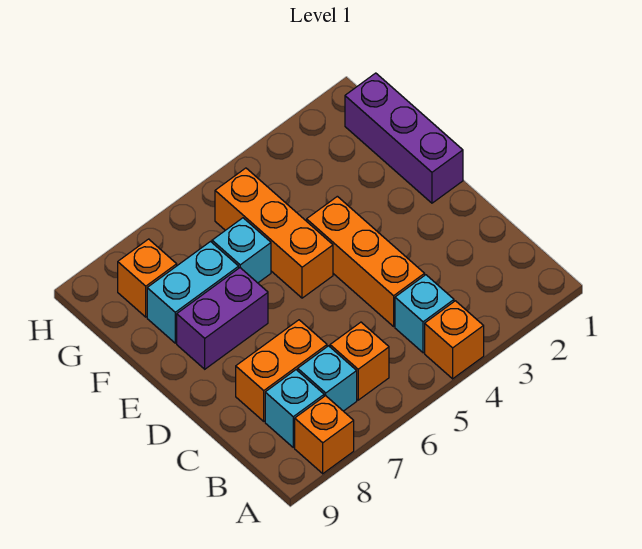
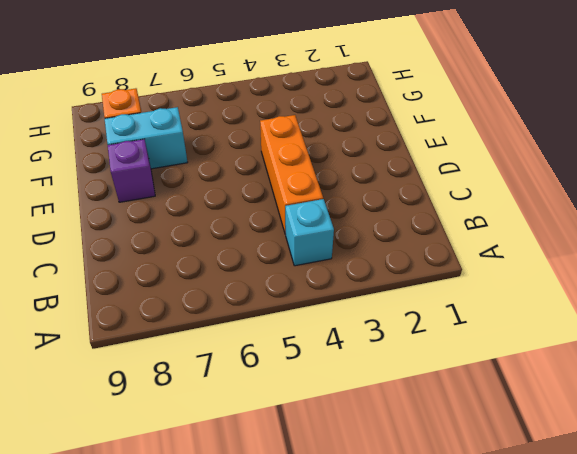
purple 1x1 brick [108,139,155,202] -> purple 1x2 brick [177,268,268,369]
none -> orange 1x1 brick [425,301,484,379]
none -> orange 1x1 brick [295,396,354,474]
none -> orange 1x1 brick [330,322,389,400]

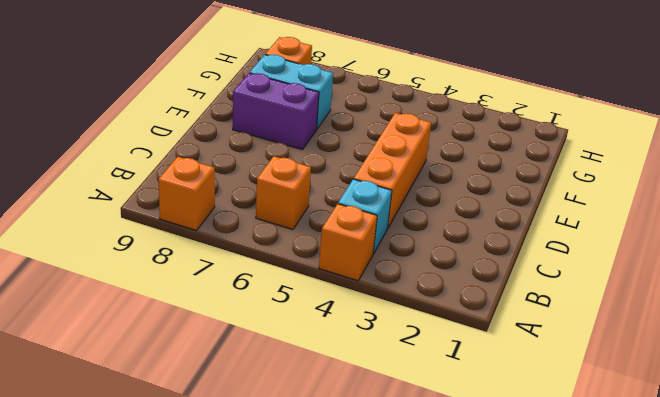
none -> cyan 1x1 brick [298,346,357,411]
none -> cyan 1x1 brick [265,370,324,447]
none -> orange 1x2 brick [236,320,327,421]

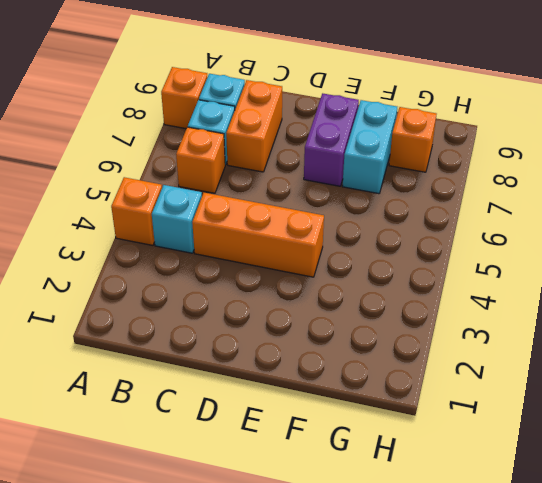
none -> purple 1x3 brick [345,73,463,203]
none -> orange 1x3 brick [215,168,333,298]
none -> cyan 1x1 brick [212,218,271,283]

